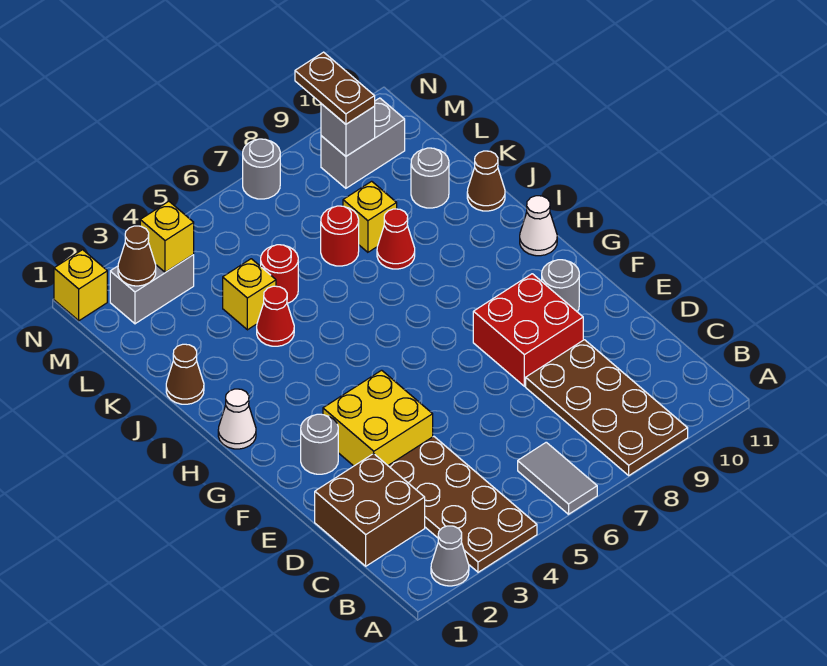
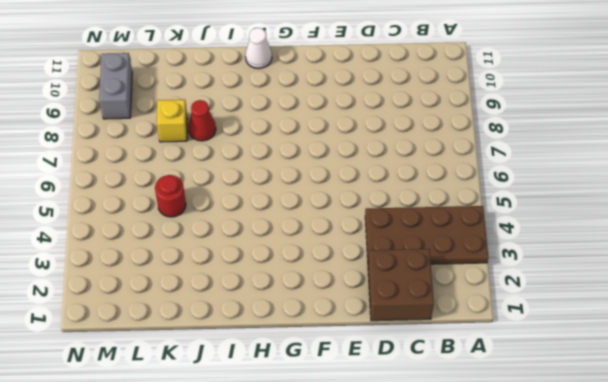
none -> grey 1x1 cone [431,526,469,586]
none -> grey 1x2 tile [518,442,597,514]
none -> brown 2x4 plate [526,340,688,475]

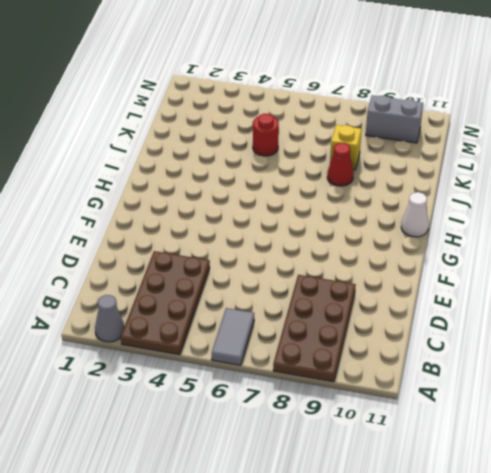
none -> brown 2x2 brick [315,454,425,566]
none -> yellow 2x2 brick [323,370,433,466]
none -> red 2x2 brick [473,274,583,386]

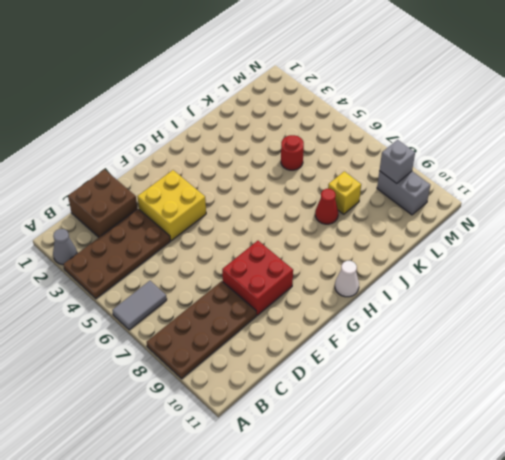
none -> grey 1x1 round brick [301,414,338,474]
none -> grey 1x1 round brick [542,260,579,312]
none -> white 1x1 cone [218,389,256,449]

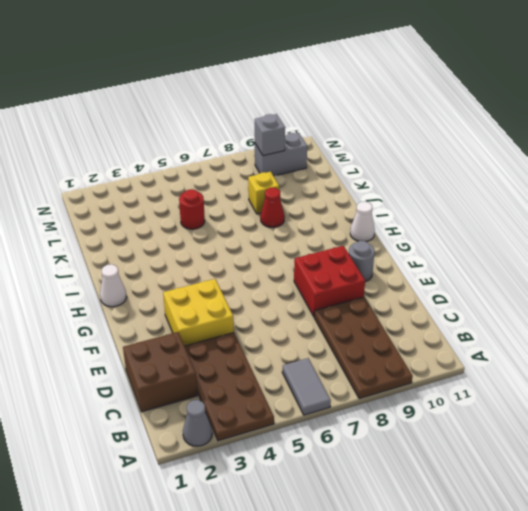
none -> grey 1x1 round brick [301,414,338,474]
none -> brown 1x1 cone [166,344,204,404]
none -> red 1x1 cone [257,286,294,346]

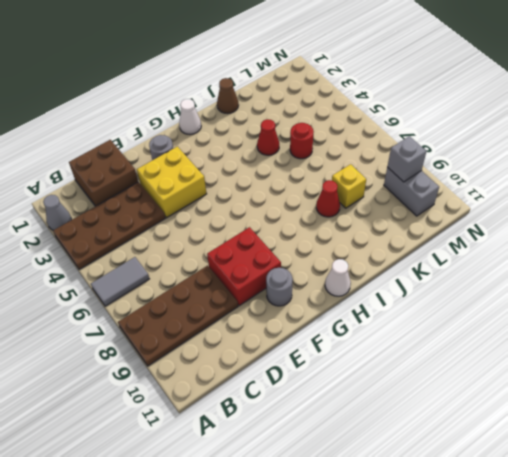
none -> brown 1x1 cone [467,151,505,211]
none -> yellow 1x1 brick [223,259,276,330]
none -> red 1x1 round brick [321,206,359,266]

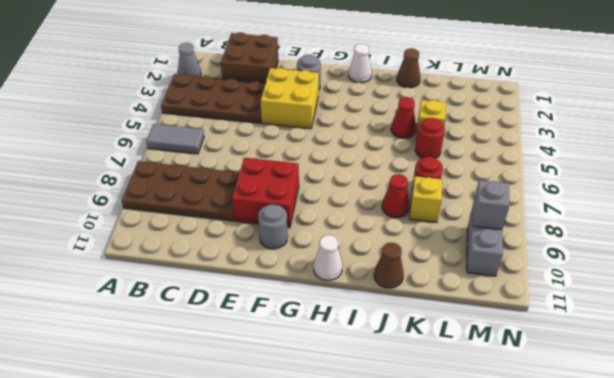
none -> grey 1x1 round brick [411,148,449,208]
none -> grey 1x2 brick [110,255,194,324]
none -> yellow 1x1 brick [54,250,107,321]

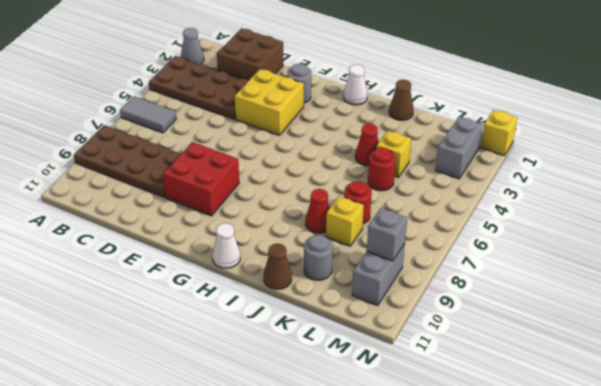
none -> grey 1x1 round brick [542,260,579,312]
none -> grey 1x1 round brick [243,139,280,199]
none -> brown 1x1 cone [118,226,156,286]

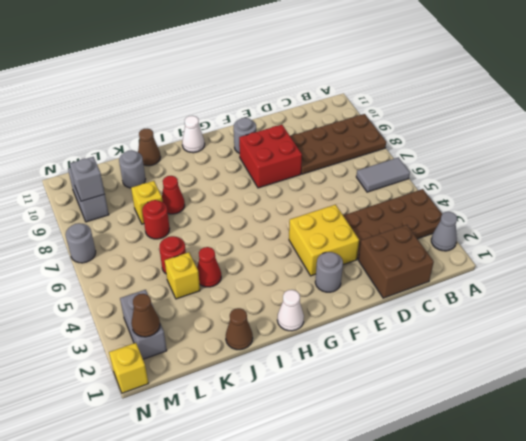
none -> yellow 1x1 brick [140,201,194,272]
none -> brown 1x2 plate [295,52,375,124]

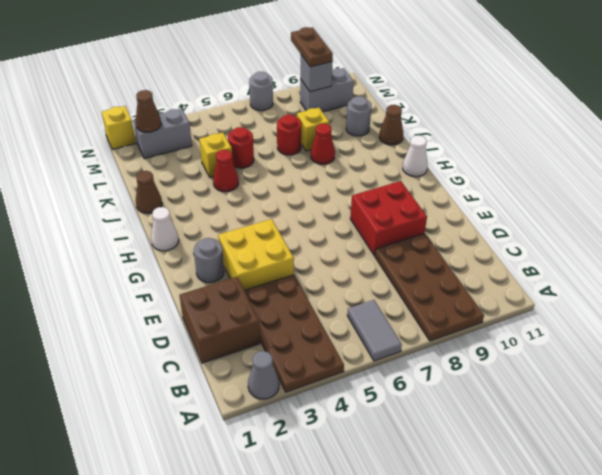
none -> grey 1x1 round brick [542,260,579,312]
none -> yellow 1x1 brick [140,201,194,272]

